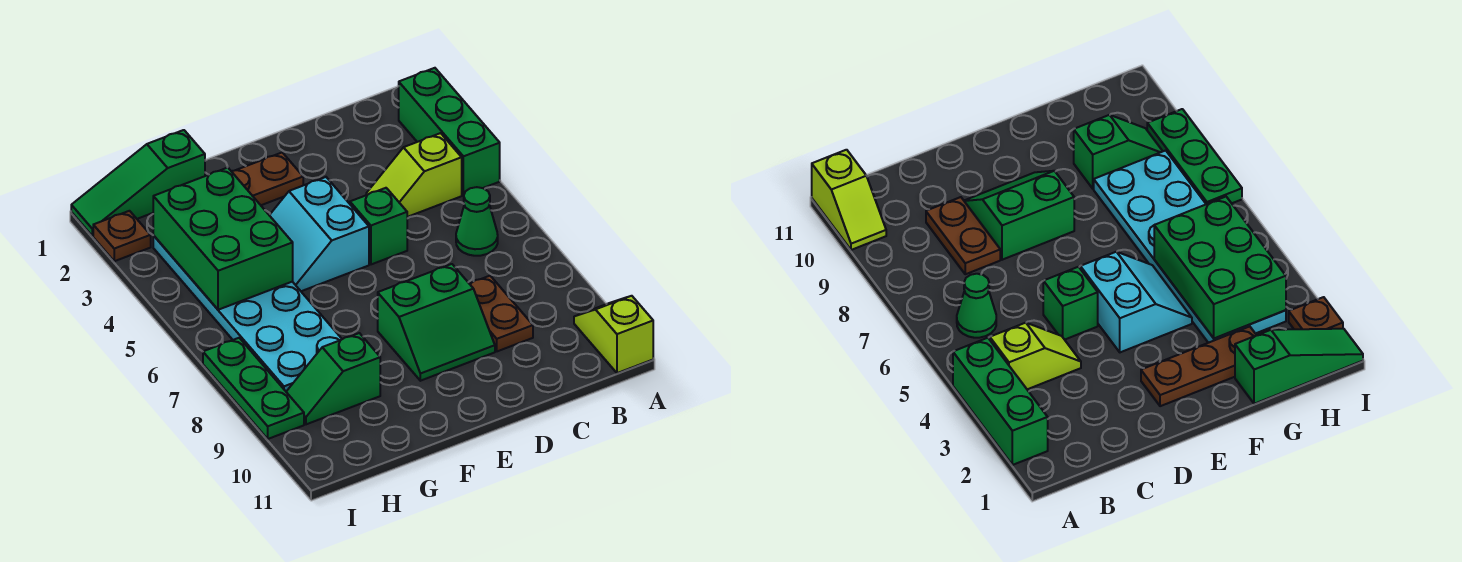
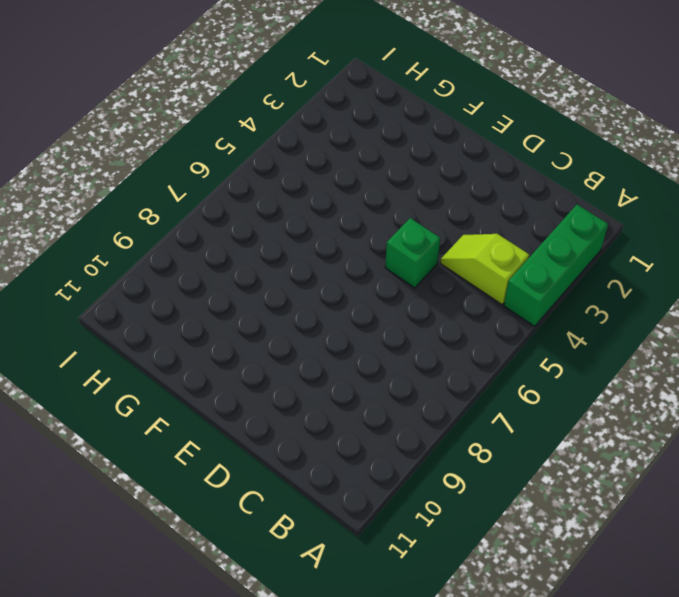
none -> lime 1x2 slope [574,296,653,373]
none -> green 1x1 cone [456,187,498,256]
none -> brown 1x2 plate [469,276,533,351]

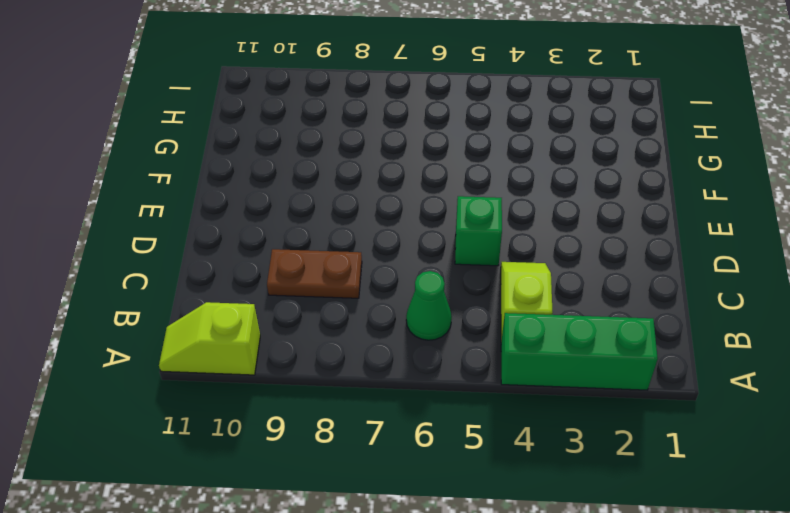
lime 1x2 slope [159,302,260,375] -> lime 1x2 slope turned to [574,296,653,373]
none -> green 2x2 slope [378,264,495,381]
none -> brown 1x3 plate [231,153,303,205]
none -> cyan 2x2 slope [269,177,369,291]

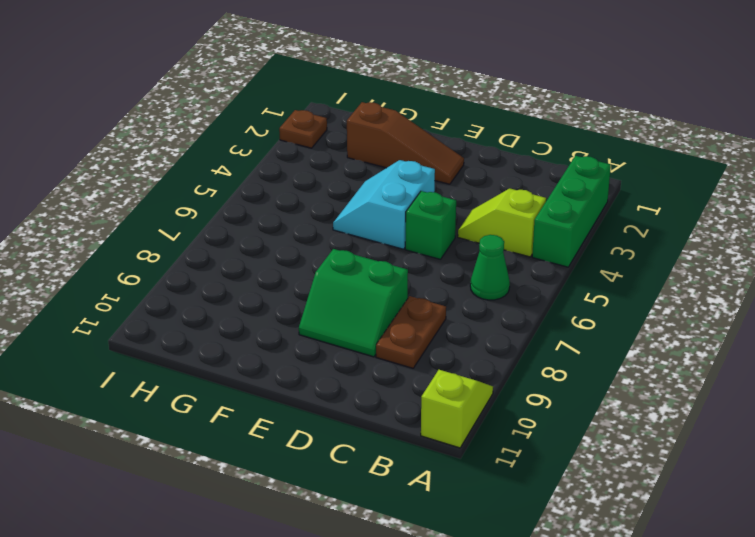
brown 1x3 slope [347,102,464,184] -> brown 1x3 plate [231,153,303,205]
none -> green 1x3 slope [71,130,205,236]
none -> cyan 2x6 plate [153,235,342,391]
none -> green 1x2 slope [286,333,380,424]

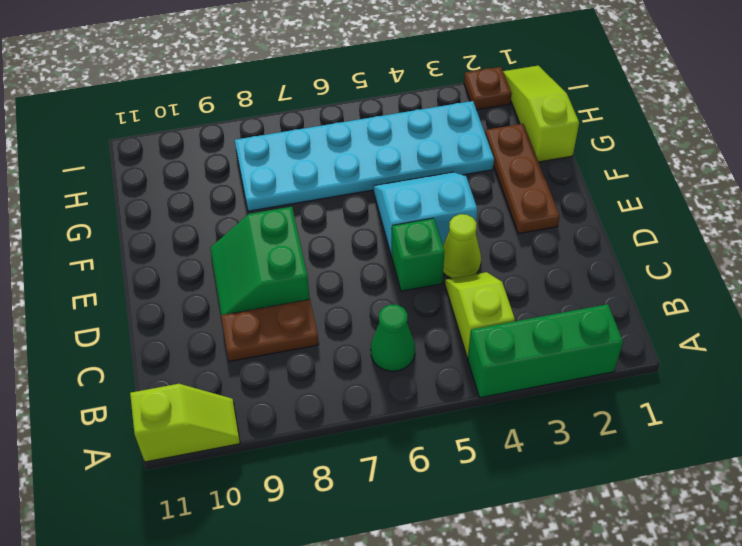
lime 1x1 cone [443,214,481,278] -> none
lime 1x3 slope [503,66,579,162] -> green 1x3 slope [71,130,205,236]
none -> green 1x2 slope [286,333,380,424]
none -> green 1x3 plate [203,338,304,439]
none -> green 2x3 brick [153,167,293,310]

